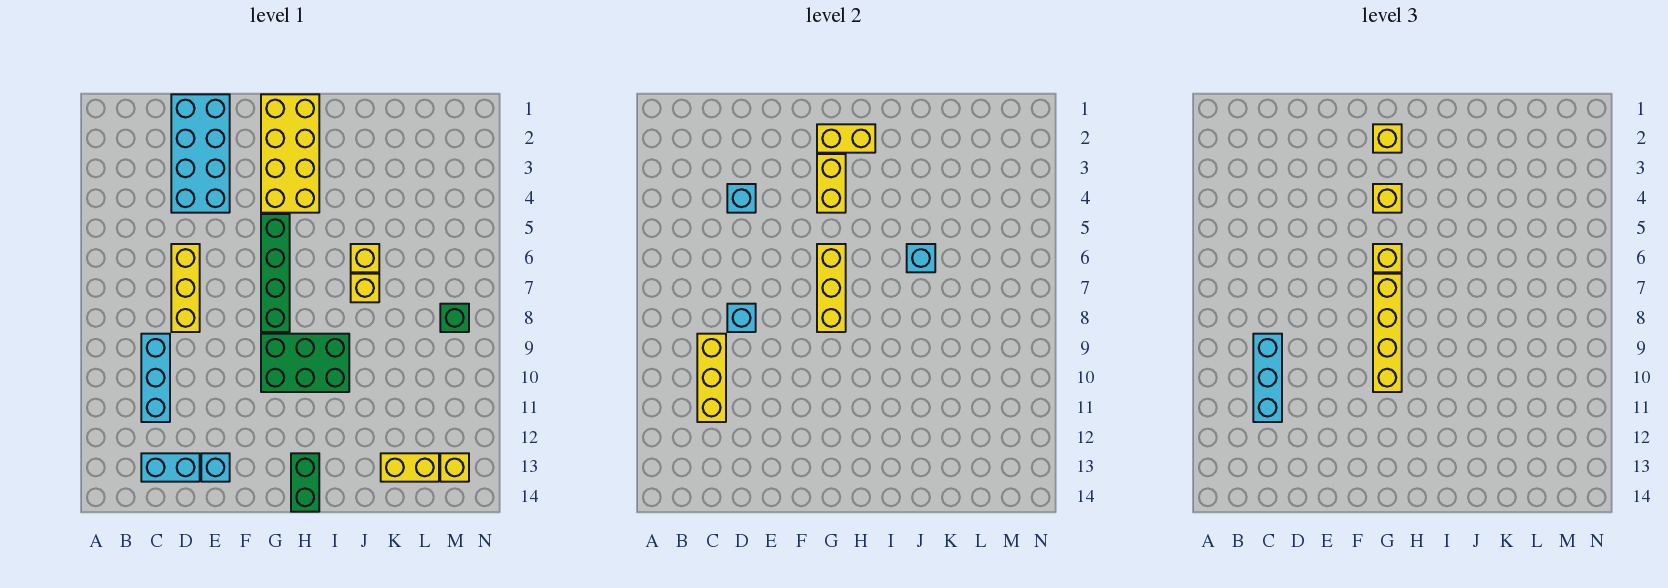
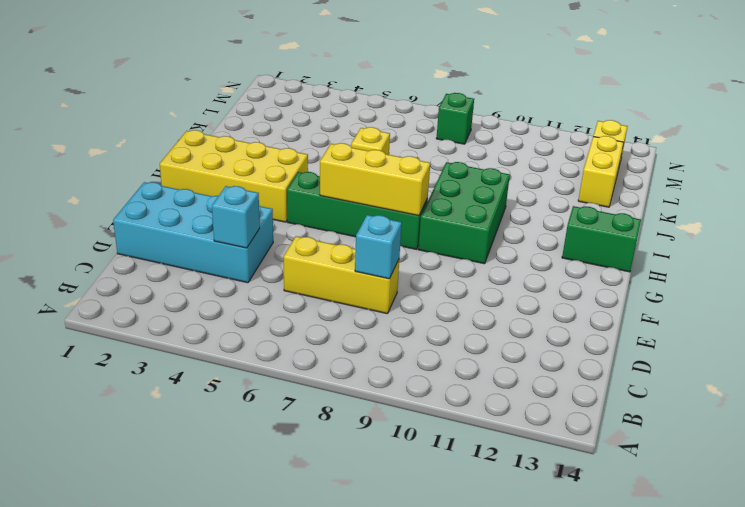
none -> cyan 1x3 brick [141,334,170,422]
none -> cyan 1x2 brick [141,453,200,482]
none -> cyan 1x1 brick [201,453,230,482]

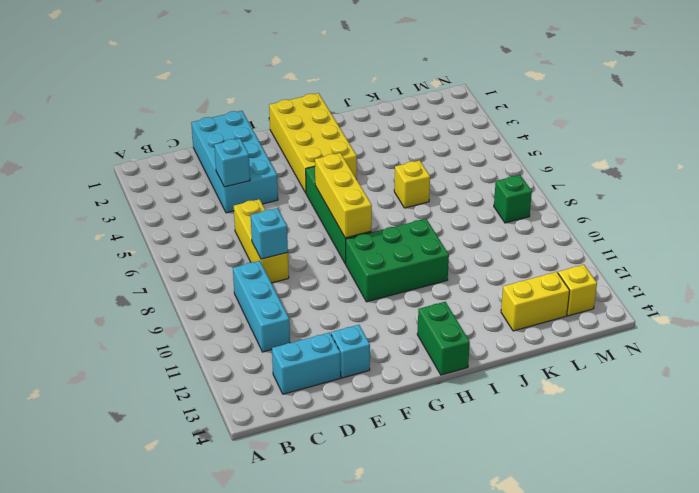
none -> yellow 1x1 brick [351,274,379,302]
none -> yellow 1x3 brick [697,334,726,422]
none -> yellow 1x2 brick [817,124,875,153]

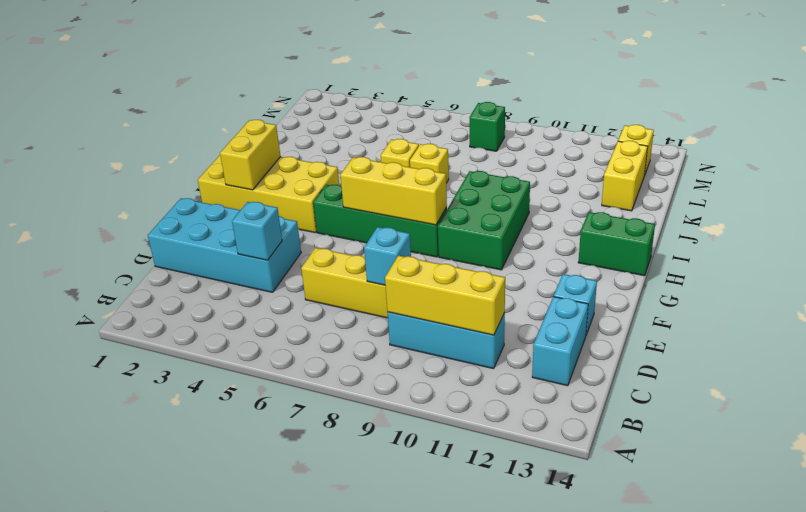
none -> yellow 1x2 brick [817,154,846,213]
none -> cyan 1x1 brick [907,244,935,272]
none -> cyan 1x3 brick [1253,334,1282,422]

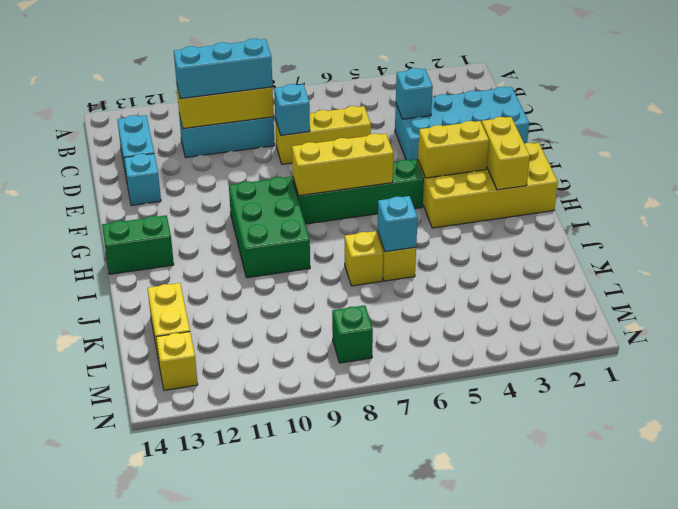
none -> yellow 1x1 brick [1373,124,1402,153]
none -> yellow 1x1 brick [1373,184,1402,213]
none -> yellow 1x1 brick [1373,244,1402,272]

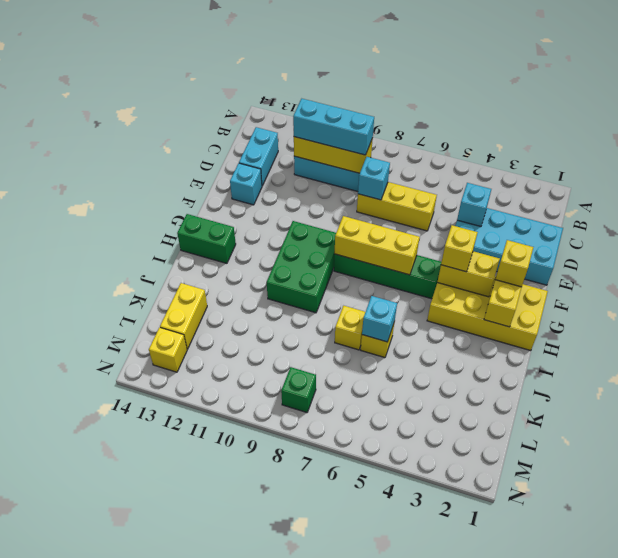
none -> yellow 1x1 brick [1373,244,1402,272]
none -> yellow 1x4 brick [1373,274,1402,392]

